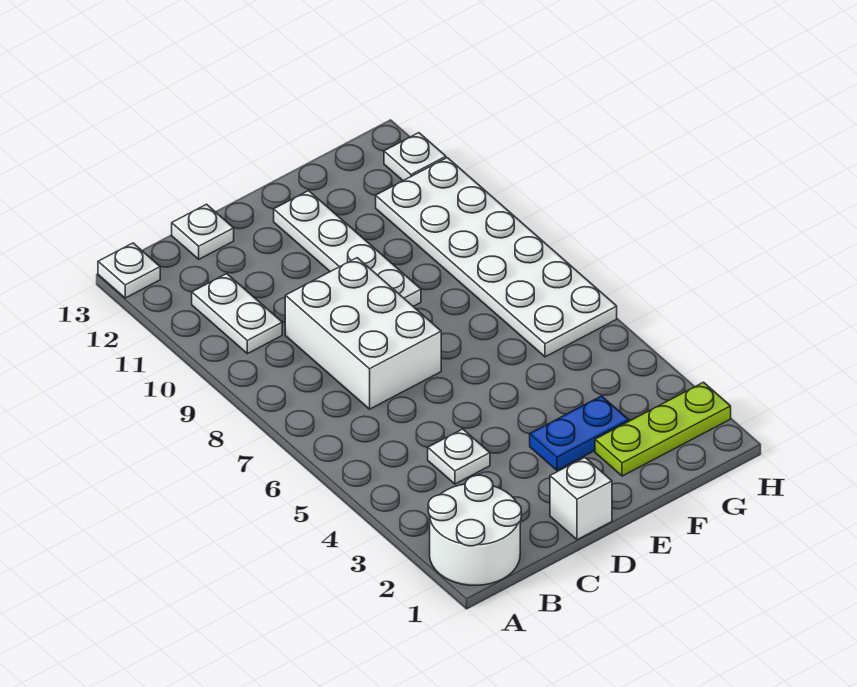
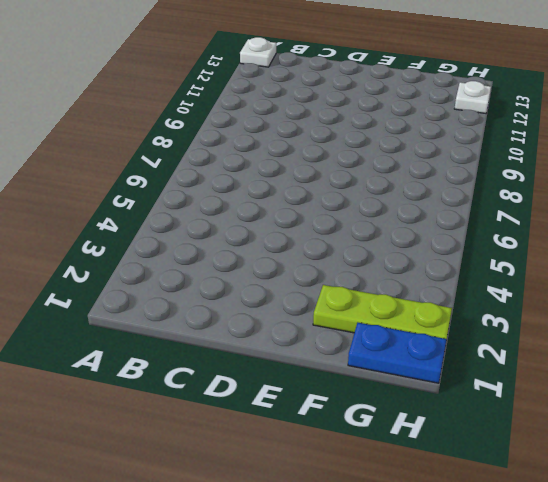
blue 1x2 plate [348,323,447,383] -> blue 1x2 plate moved to [530,396,629,470]
none -> white 2x2 round brick [428,475,521,585]
none -> white 1x2 plate [192,274,282,354]
none -> white 1x1 plate [428,429,490,484]

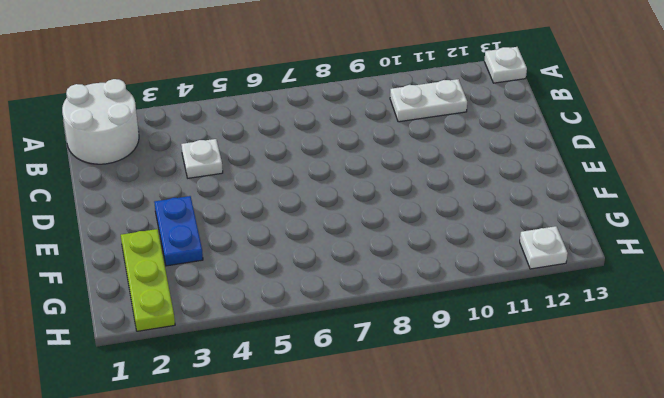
none -> white 2x3 brick [285,258,441,409]
none -> white 1x1 plate [172,204,234,259]
none -> white 1x1 brick [550,457,612,540]

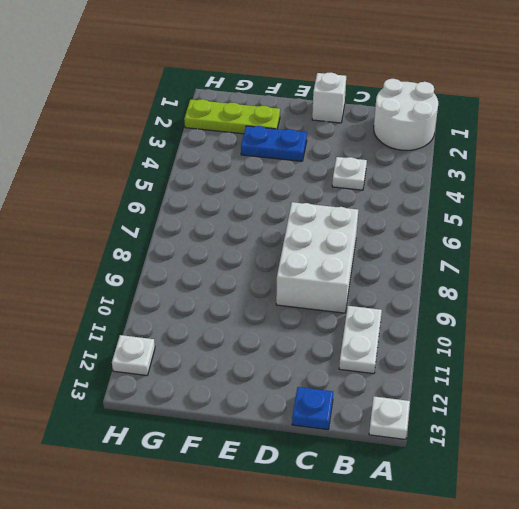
blue 1x1 plate [292,387,333,430] -> white 1x1 plate [172,204,234,259]
none -> white 1x4 plate [274,191,421,306]
none -> white 2x6 plate [376,158,617,357]

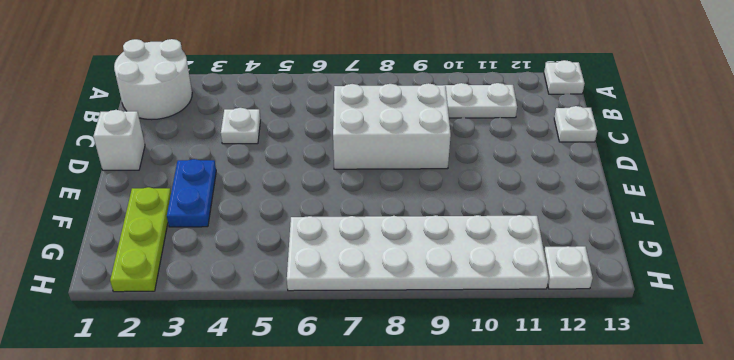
none -> white 1x4 plate [274,191,421,306]

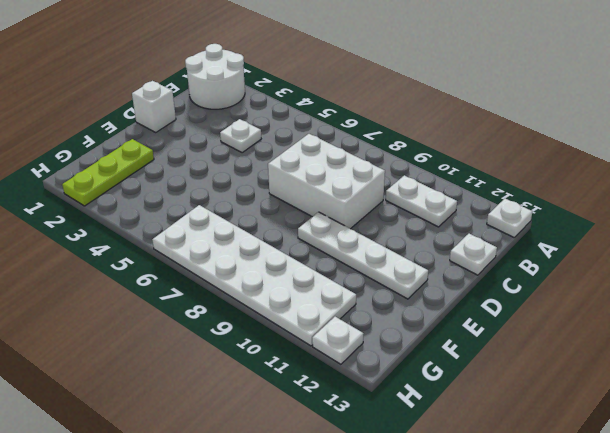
none -> blue 1x2 plate [530,396,629,470]

